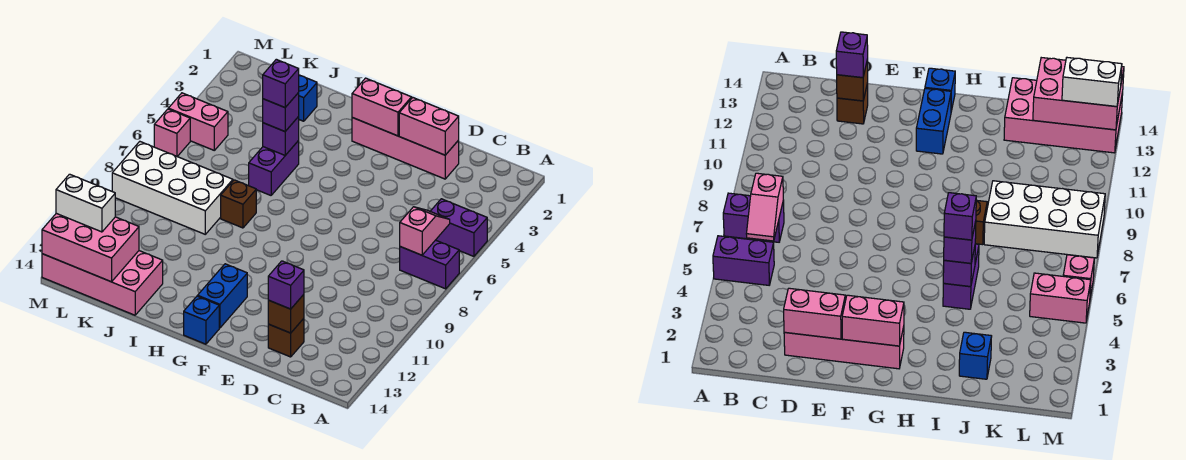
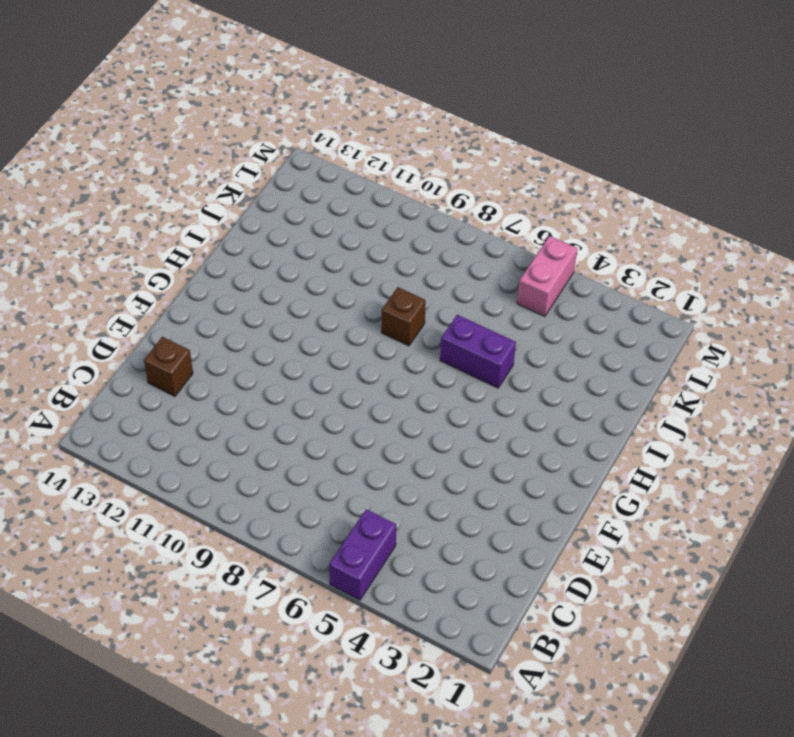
none -> purple 1x2 brick [400,240,459,289]
none -> pink 1x4 brick [352,118,459,179]
none -> blue 1x2 brick [198,264,247,328]

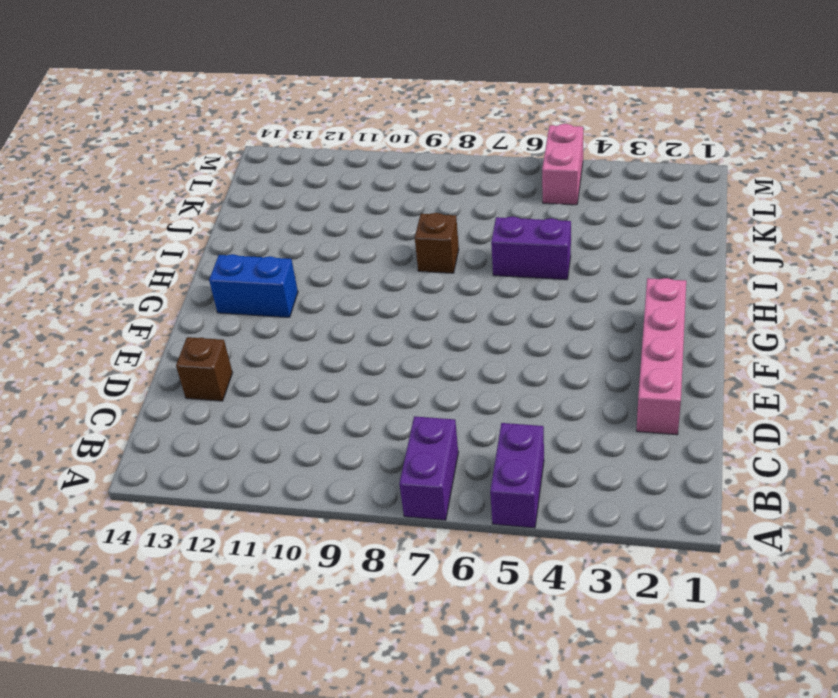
none -> blue 1x1 brick [184,296,219,344]
none -> blue 1x1 brick [298,75,317,121]
none -> white 2x4 brick [112,142,233,234]

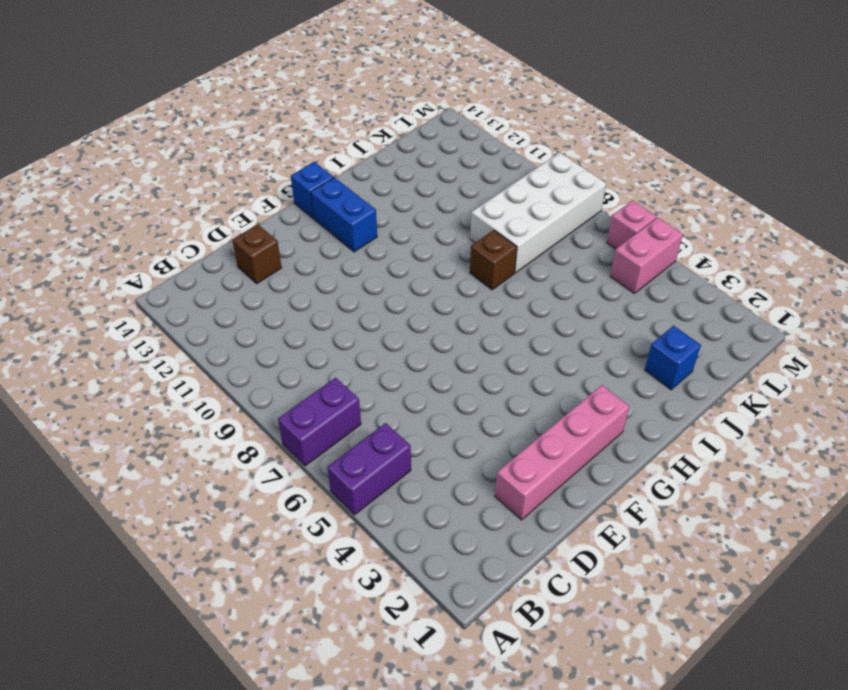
none -> purple 1x2 brick [249,141,299,195]
none -> pink 2x4 brick [42,251,163,315]
none -> pink 1x2 slope [400,207,450,255]

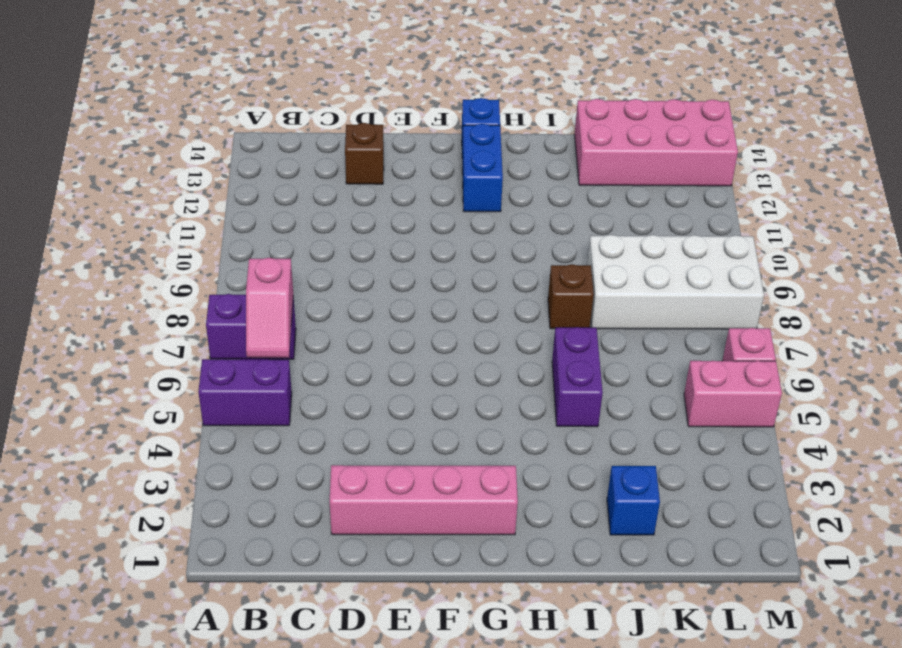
none -> pink 1x2 brick [399,98,459,155]
none -> brown 1x1 brick [268,295,304,333]
none -> pink 1x2 brick [352,78,412,136]

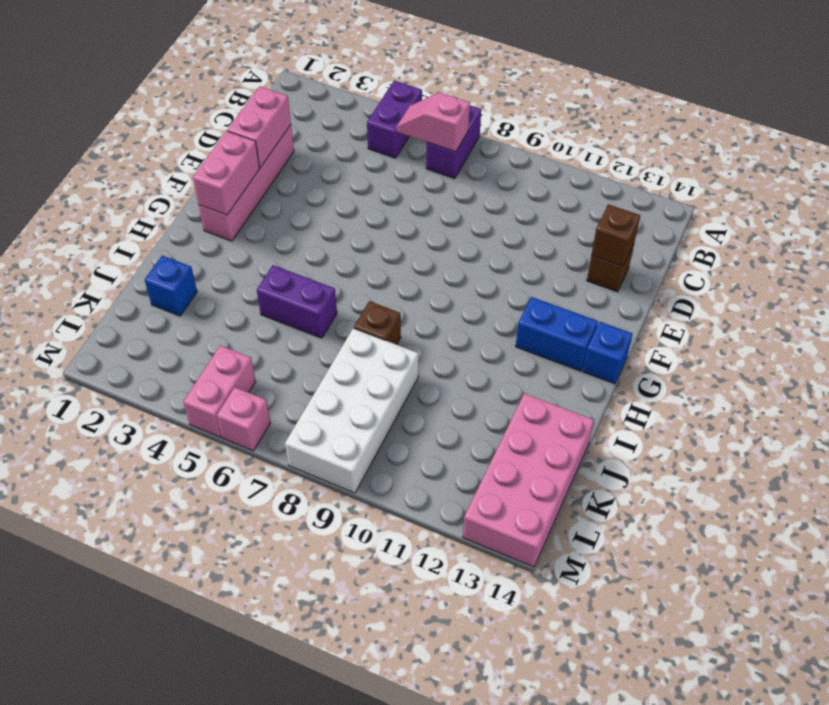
none -> purple 1x1 brick [263,117,299,155]
none -> pink 2x3 brick [42,213,139,282]
none -> purple 1x1 brick [268,261,304,309]

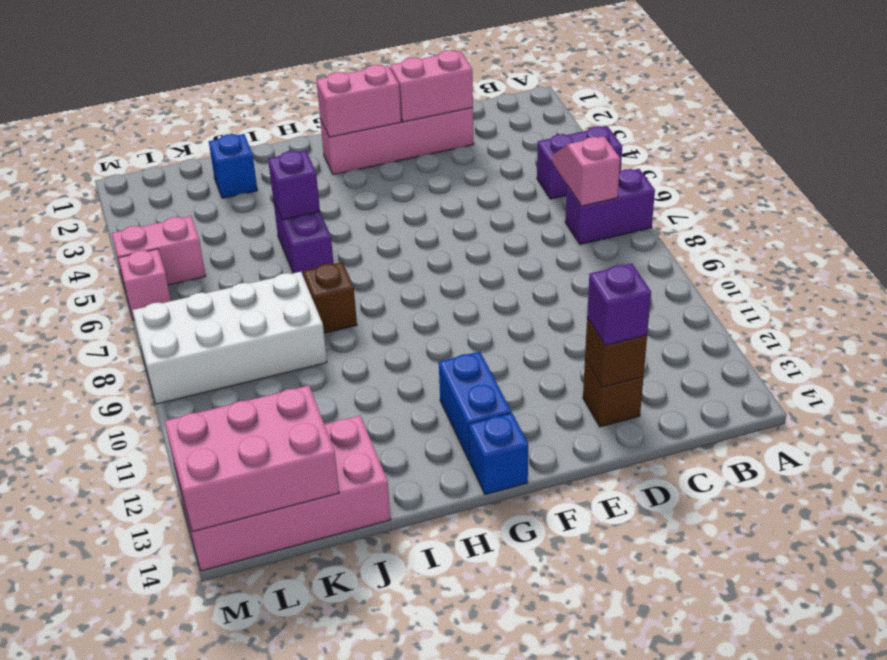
none -> purple 1x1 brick [263,93,299,131]
none -> white 1x2 brick [56,174,115,232]
none -> purple 1x1 brick [263,59,299,107]

